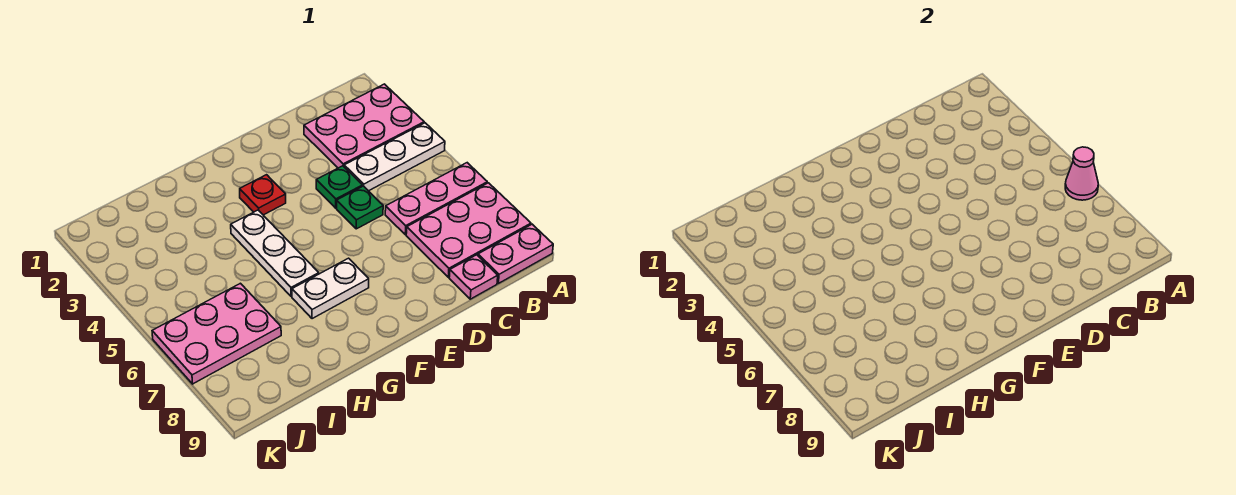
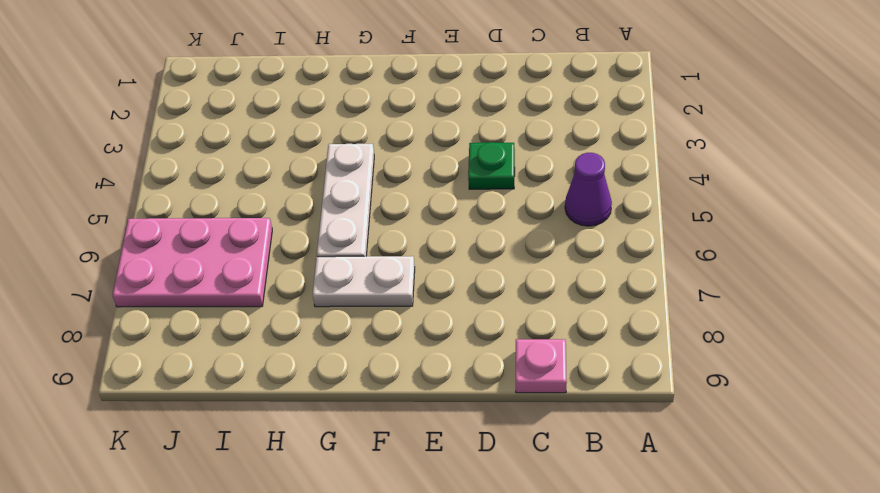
purple 1x1 cone [565,153,612,226] -> none
none -> pink 2x3 plate [304,84,424,168]
none -> white 1x3 plate [344,123,445,191]
none -> pink 1x3 plate [385,163,487,235]

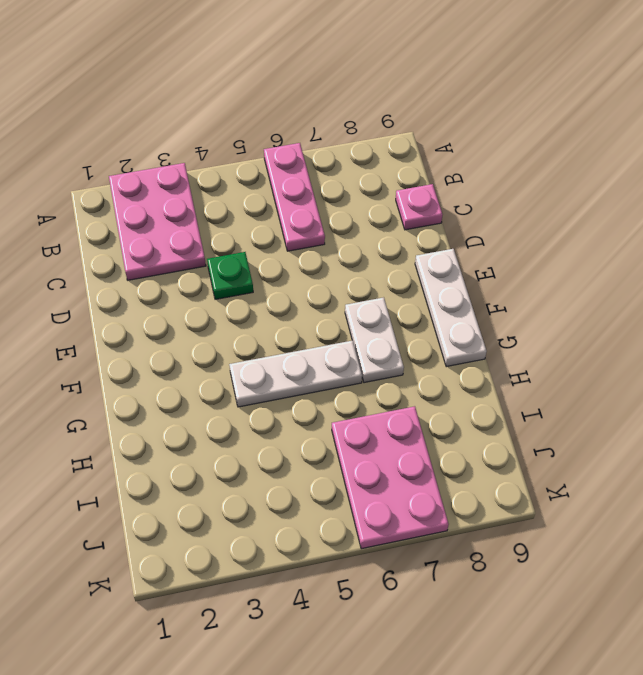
white 1x3 plate [415,249,487,367] -> white 1x3 plate moved to [344,123,445,191]
none -> pink 2x3 plate [406,183,531,277]
none -> pink 1x2 plate [478,224,553,283]
none -> green 1x1 plate [337,186,383,229]

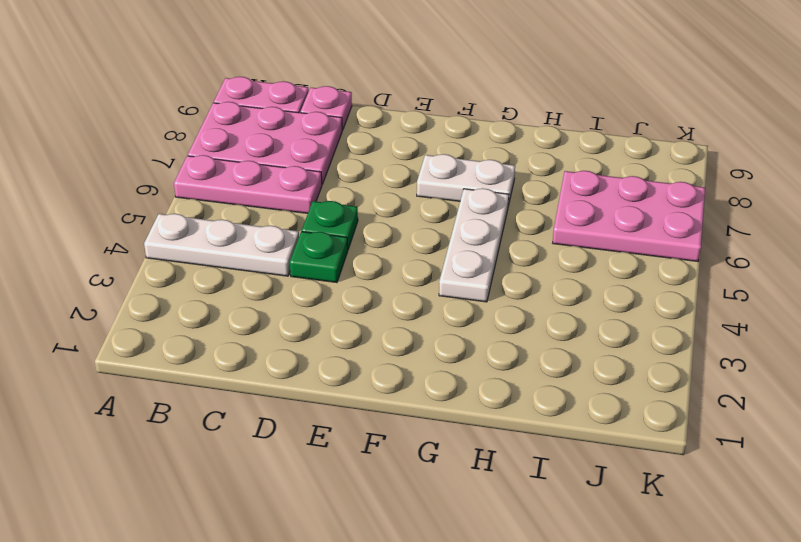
none -> pink 2x3 plate [304,84,424,168]
none -> red 1x1 plate [240,175,286,215]
none -> pink 1x1 cone [1065,147,1098,200]

